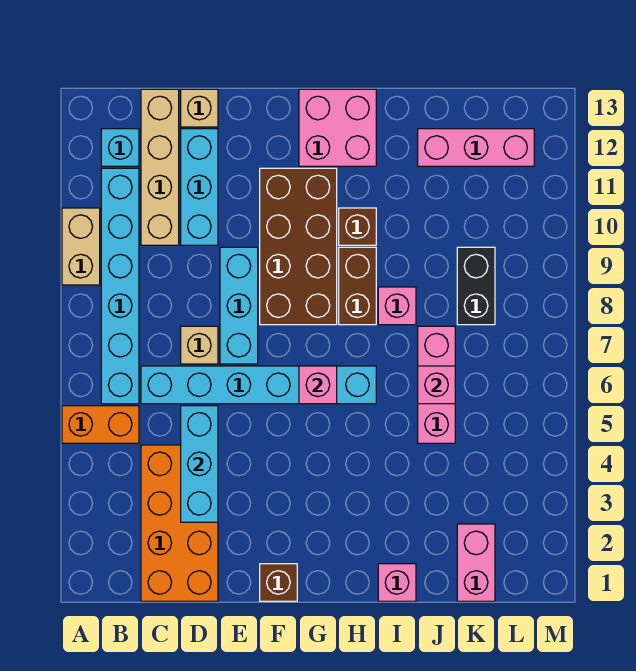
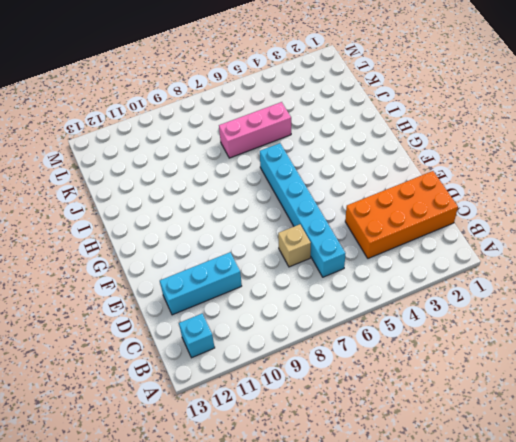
none -> orange 1x2 brick [62,406,139,443]
none -> tan 1x2 brick [62,208,100,285]
none -> cyan 1x6 brick [101,168,139,404]

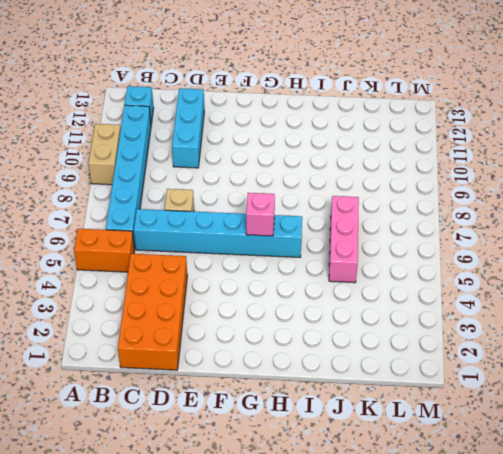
none -> tan 1x4 brick [141,89,179,245]
none -> tan 1x1 brick [181,89,218,127]
none -> cyan 1x3 brick [220,247,258,364]

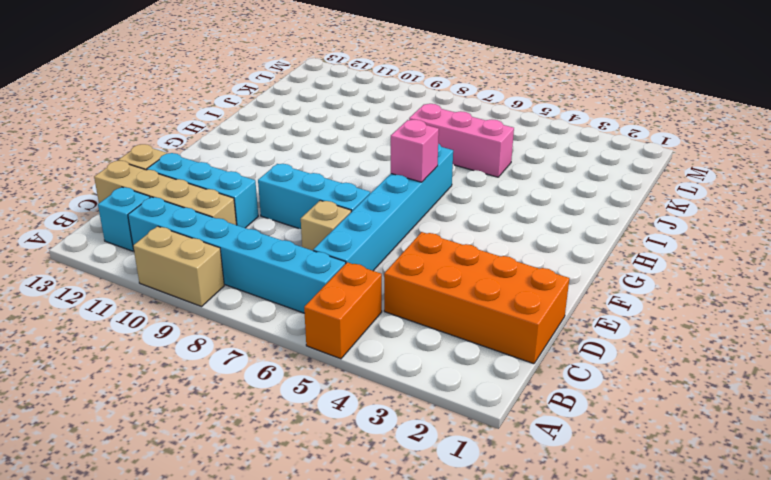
none -> brown 1x1 brick [260,564,297,601]
none -> brown 2x4 brick [260,168,337,325]
none -> pink 2x2 brick [299,89,376,166]

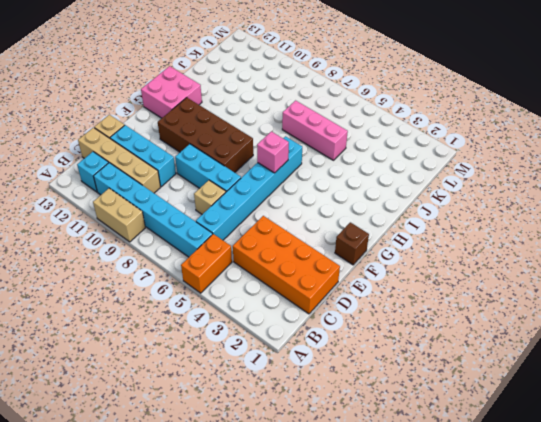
none -> brown 1x2 brick [339,247,376,325]
none -> brown 1x1 brick [339,208,376,245]
none -> pink 1x1 brick [378,564,416,601]

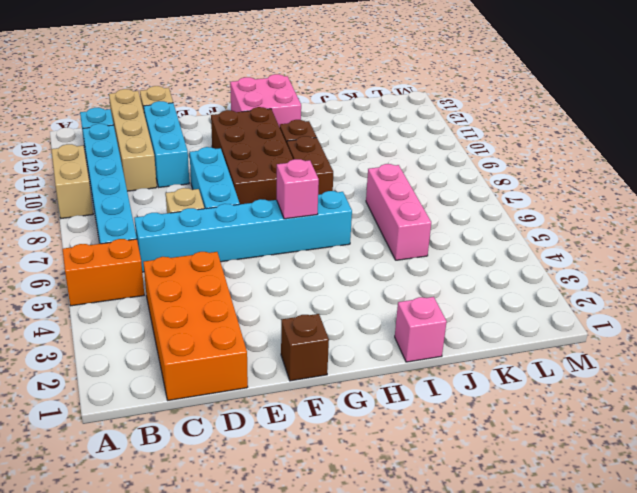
none -> pink 1x1 brick [378,287,416,325]
none -> pink 1x3 brick [418,129,534,166]
none -> pink 1x2 brick [457,524,495,601]

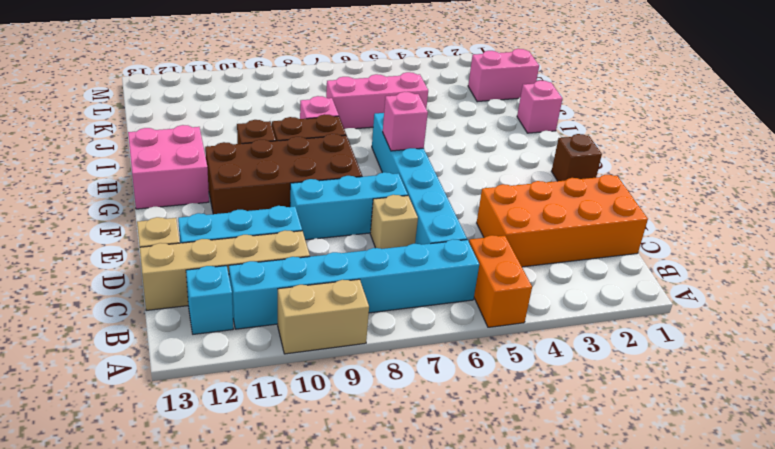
none -> pink 1x3 brick [418,129,534,166]
none -> black 1x2 brick [457,247,495,325]
none -> cyan 1x3 brick [181,406,218,522]

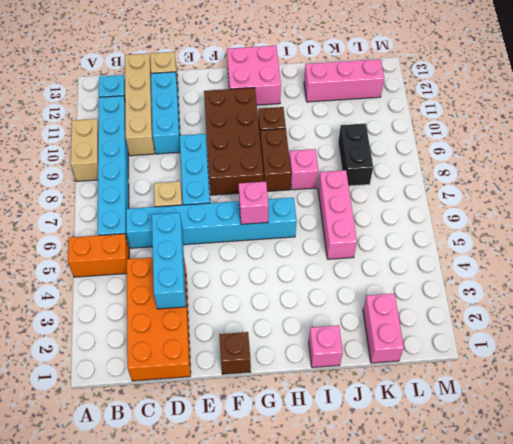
none -> pink 1x1 brick [418,366,455,404]

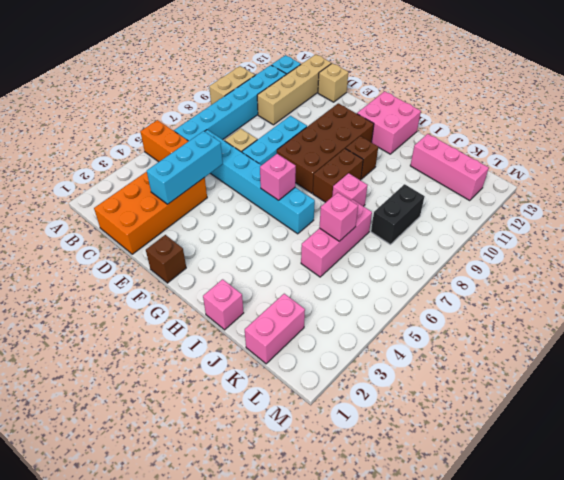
none -> cyan 1x3 brick [181,129,218,245]

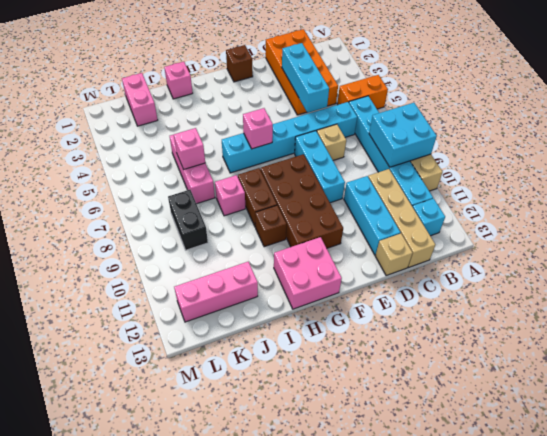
cyan 2x2 brick [369,103,437,167] -> none

